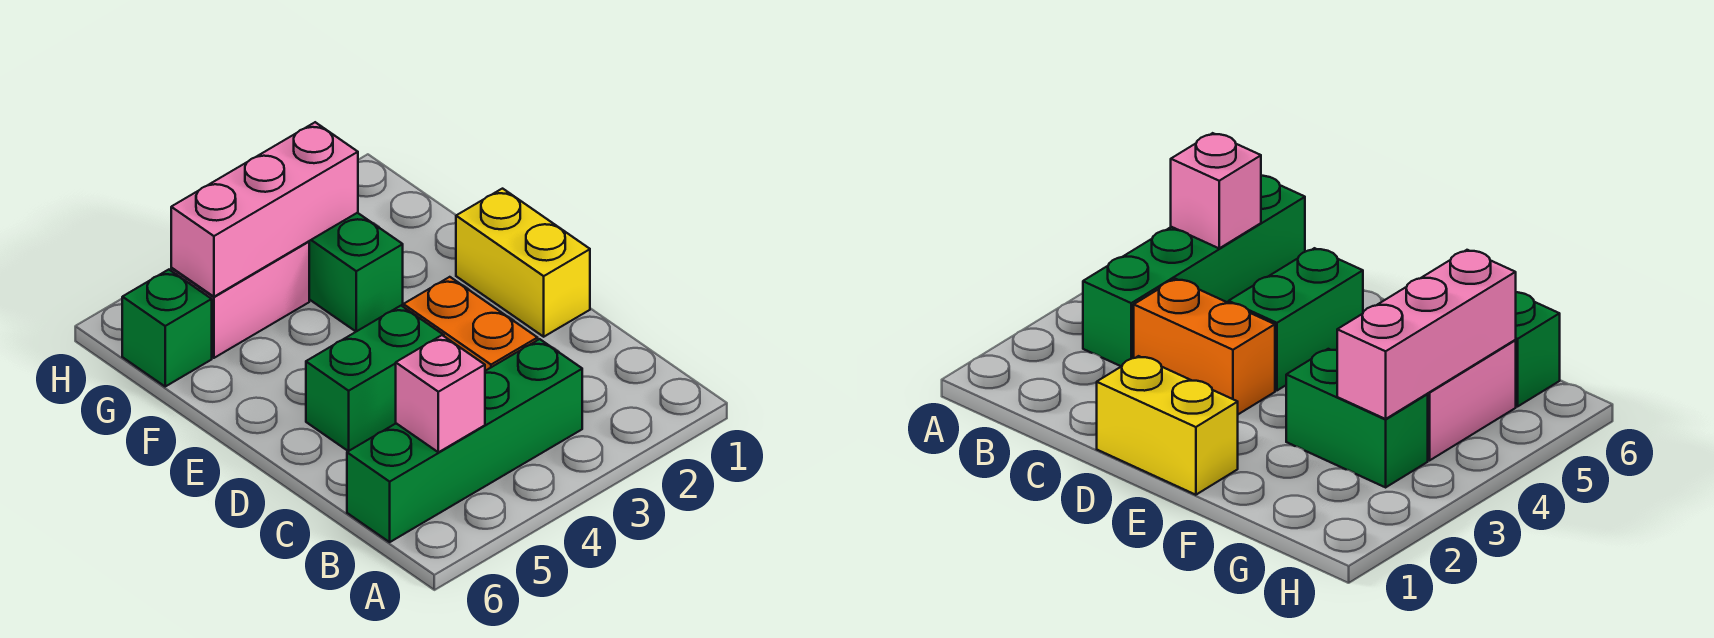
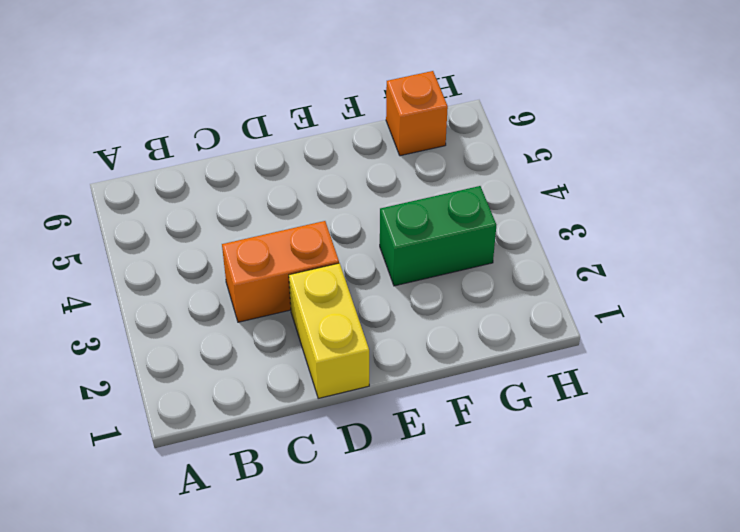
yellow 1x2 brick [289,263,369,398] -> yellow 1x2 brick turned to [456,189,590,337]
orange 1x1 brick [386,71,448,156] -> green 1x1 brick [122,270,212,386]
none -> green 1x4 brick [347,339,582,542]
none -> green 1x2 brick [306,306,444,451]

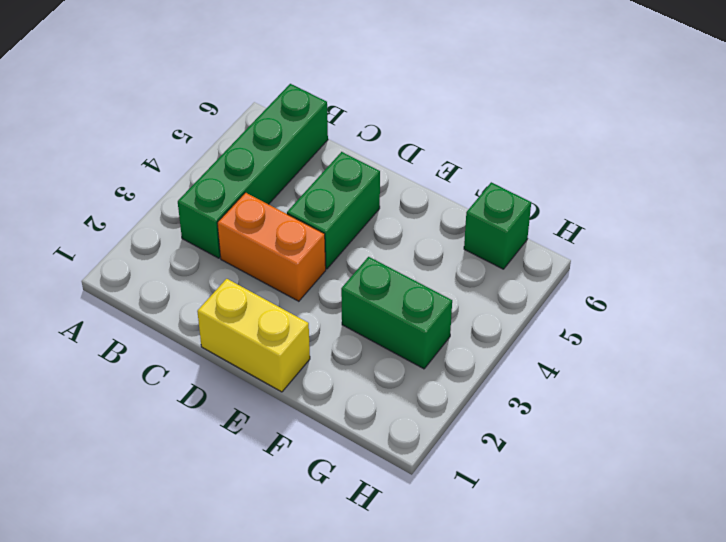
none -> pink 1x2 brick [171,241,309,358]
none -> pink 1x1 brick [396,335,485,452]

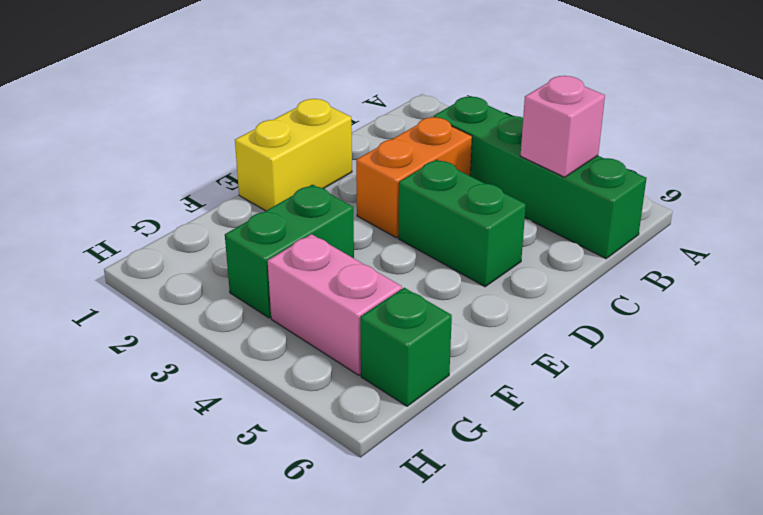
none -> pink 1x3 brick [171,122,358,297]

